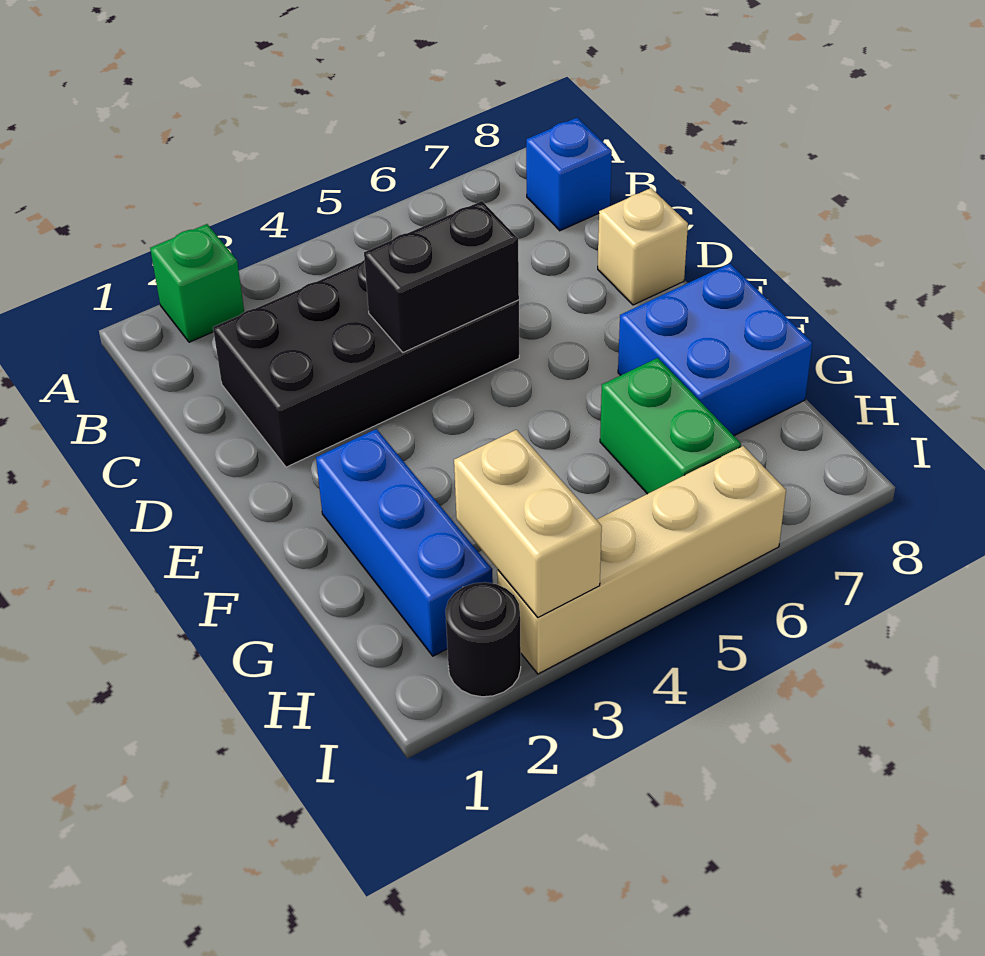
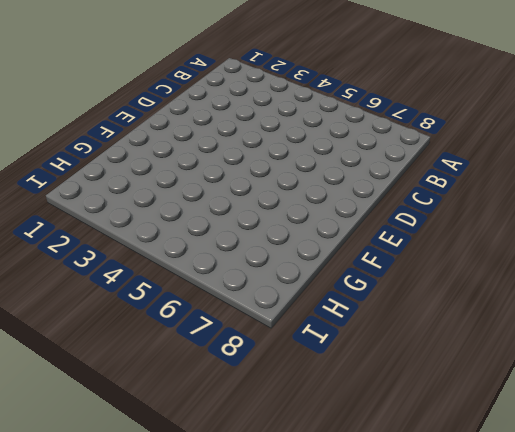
none -> green 1x1 brick [150,224,244,342]
none -> blue 1x1 brick [526,118,612,231]

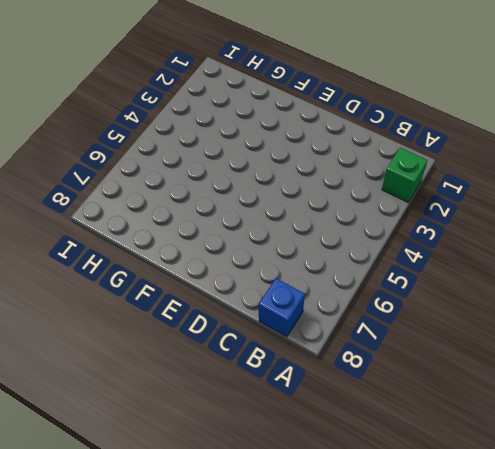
none -> black 2x4 brick [213,260,519,467]
none -> tan 1x1 brick [598,188,688,305]

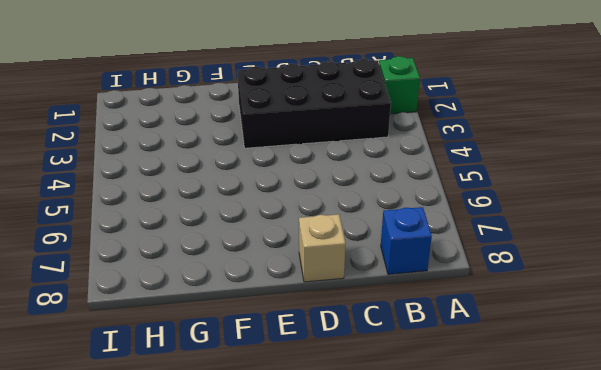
black 2x4 brick [237,59,391,148] -> black 2x4 brick turned to [213,260,519,467]
none -> blue 1x3 brick [316,429,493,656]
none -> blue 2x2 brick [618,264,812,436]

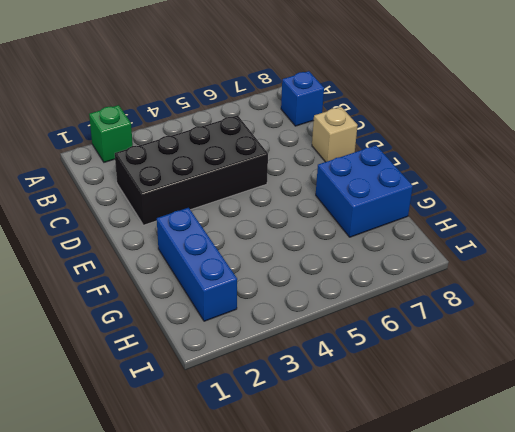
none -> green 1x2 brick [600,358,741,494]
none -> black 1x1 round brick [446,582,521,697]

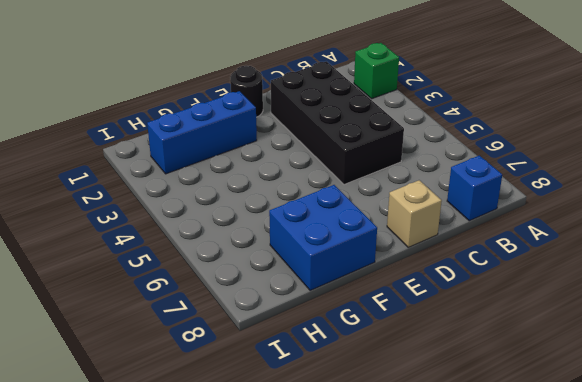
black 1x1 round brick [230,65,263,117] -> black 1x1 round brick moved to [446,582,521,697]
none -> green 1x2 brick [600,358,741,494]
none -> tan 1x4 brick [497,446,786,674]

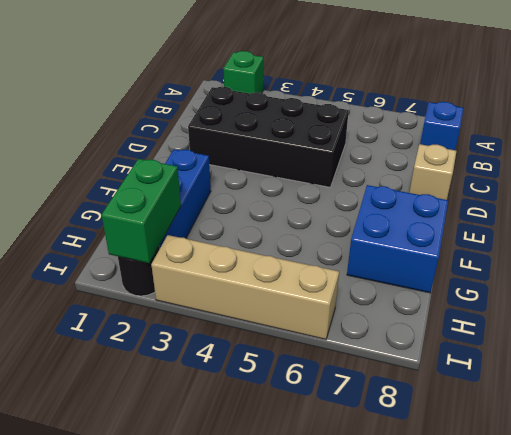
green 1x2 brick [102,159,181,263] -> green 1x2 brick moved to [600,358,741,494]
none -> black 1x2 brick [364,201,519,352]
none -> tan 1x2 brick [454,430,602,617]

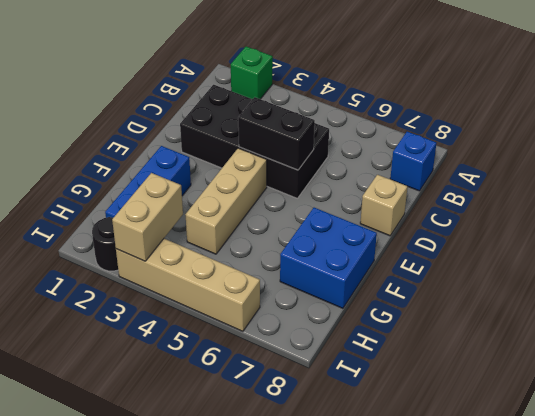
tan 1x3 brick [185,148,267,254] -> none
none -> green 1x2 brick [600,358,741,494]

